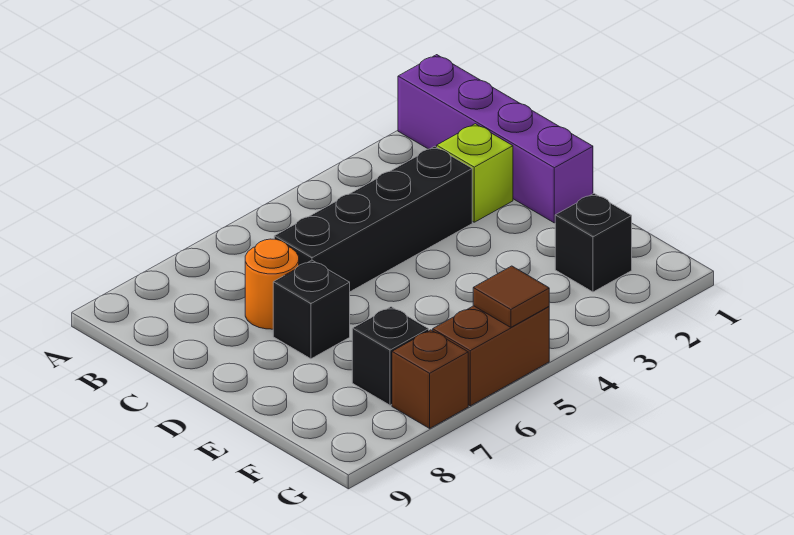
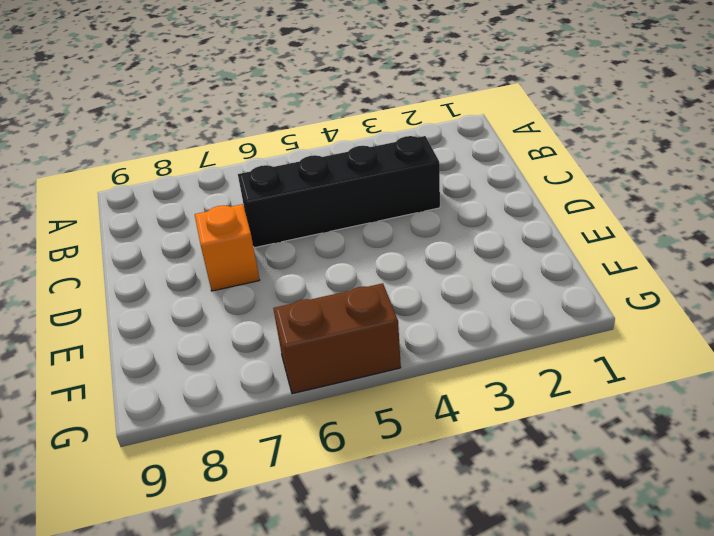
orange 1x1 brick [195,204,260,291] -> black 1x1 brick [273,260,350,359]
none -> purple 1x4 brick [398,55,593,223]
none -> lime 1x1 brick [437,124,513,222]

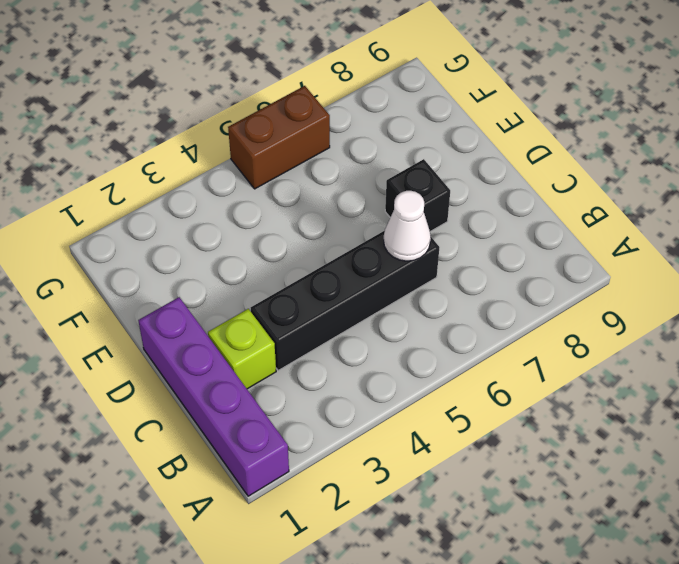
white 1x1 cone [384,191,431,261] -> none
none -> orange 1x1 round brick [245,239,299,329]
none -> black 1x1 brick [555,194,632,292]

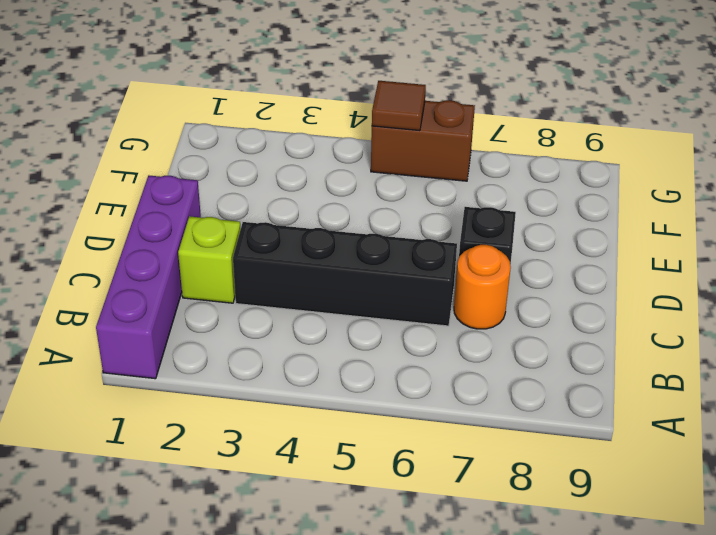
none -> black 1x1 brick [555,194,632,292]
none -> black 1x1 brick [352,307,429,405]

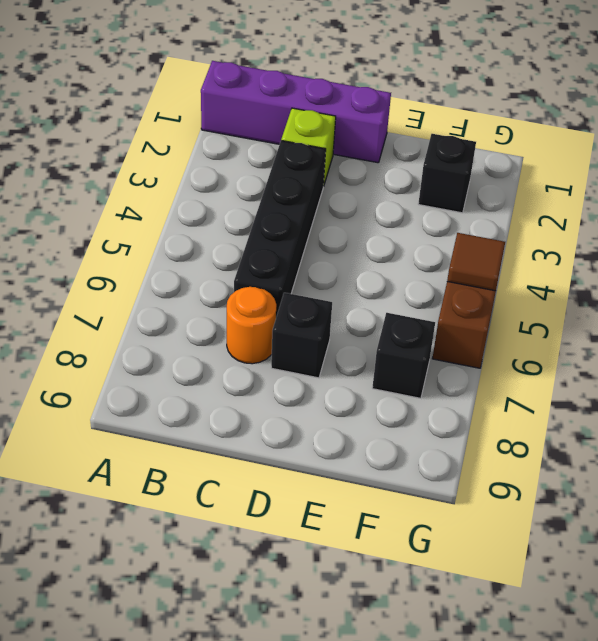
none -> brown 1x1 brick [392,330,468,428]

